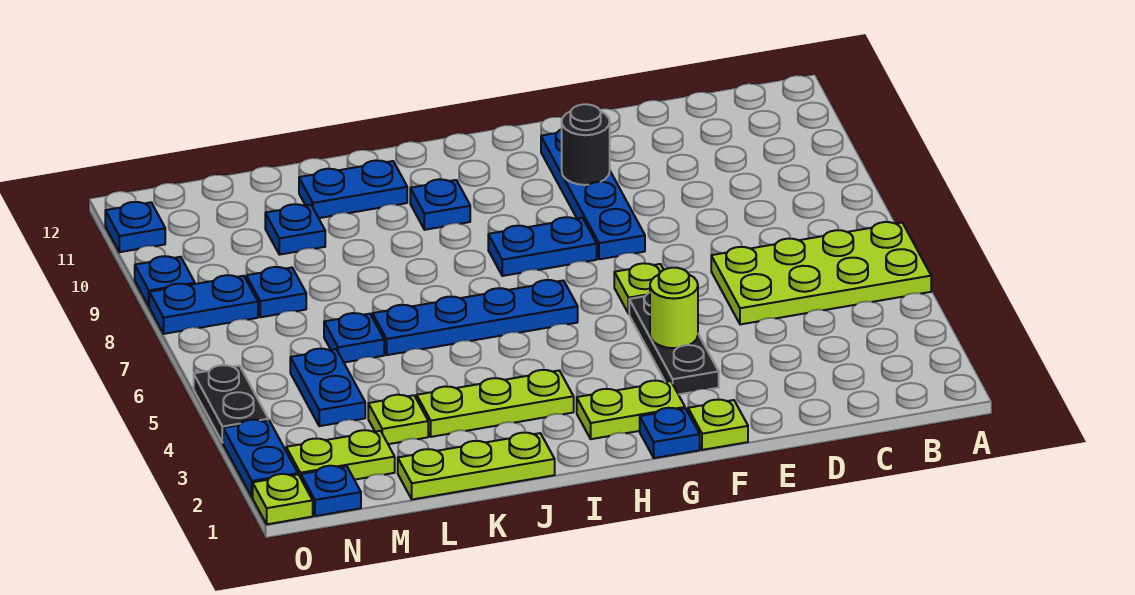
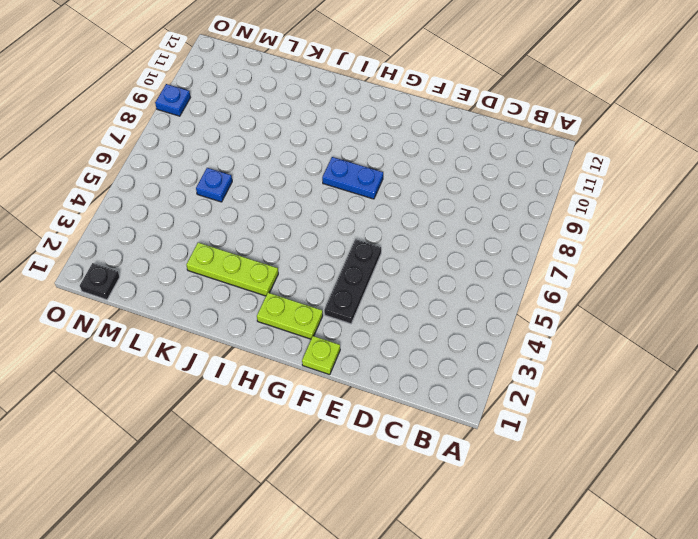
black 1x1 plate [80,263,120,300] -> blue 1x1 plate [301,466,361,516]
none -> lime 2x4 plate [711,222,931,324]
none -> lime 1x1 plate [614,263,664,314]
none -> blue 1x4 plate [541,129,645,259]

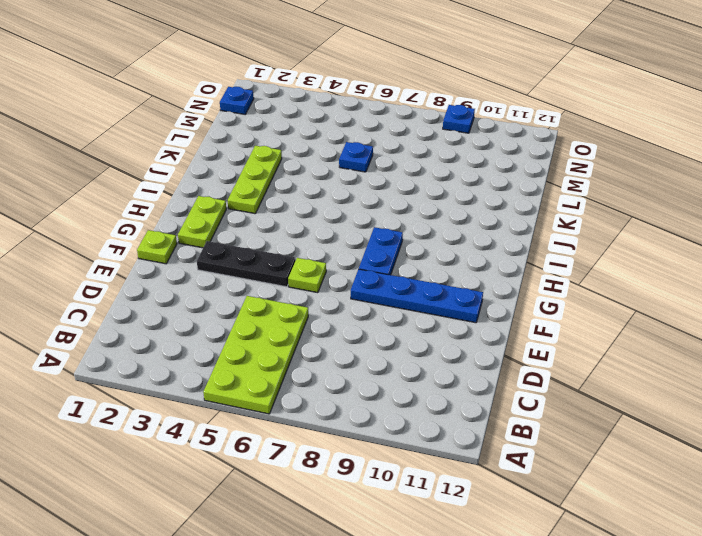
none -> blue 1x1 plate [640,408,700,458]
none -> blue 1x4 plate [372,280,578,355]
none -> blue 1x1 plate [410,179,470,230]

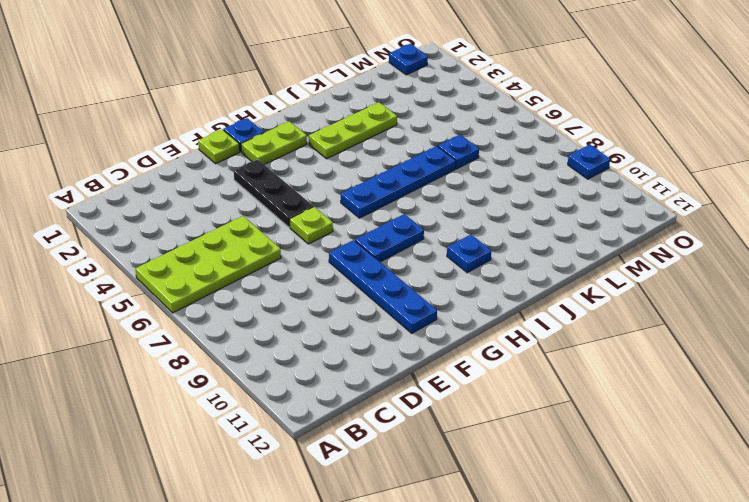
none -> lime 1x3 plate [398,433,555,500]
none -> blue 1x2 plate [299,160,407,218]
none -> lime 1x1 plate [368,394,428,444]

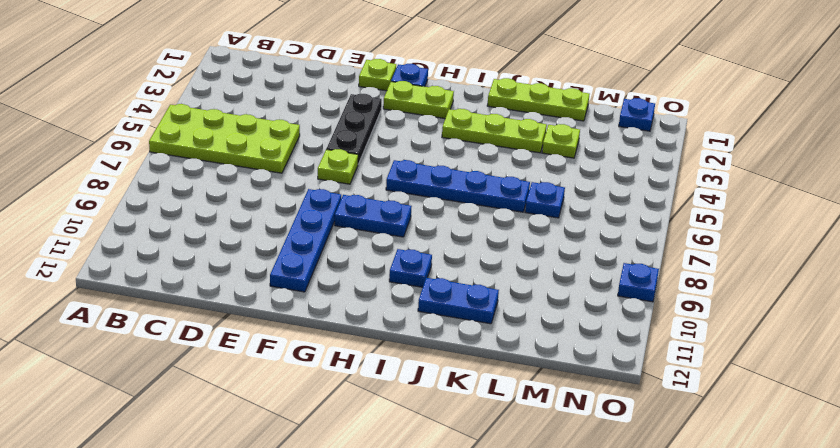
none -> blue 1x1 plate [265,204,325,255]
none -> lime 1x2 plate [286,430,395,480]
none -> blue 1x2 plate [290,349,365,426]

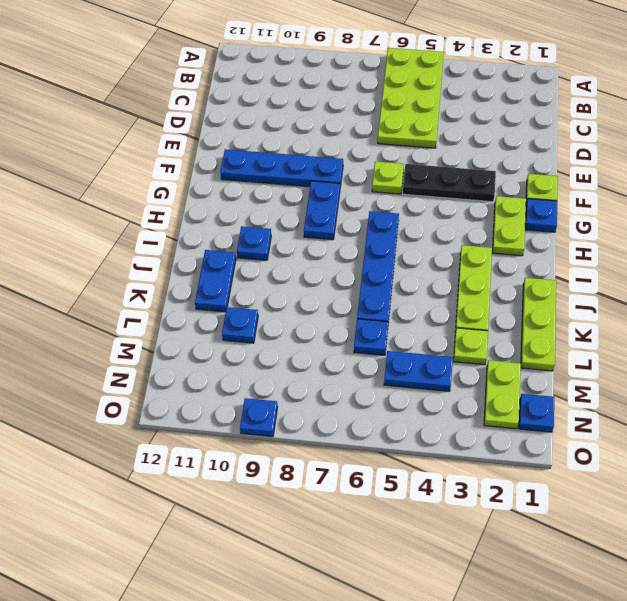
none -> blue 1x1 plate [246,267,306,317]
none -> blue 1x2 plate [149,275,258,334]
none -> lime 1x1 plate [253,474,313,524]

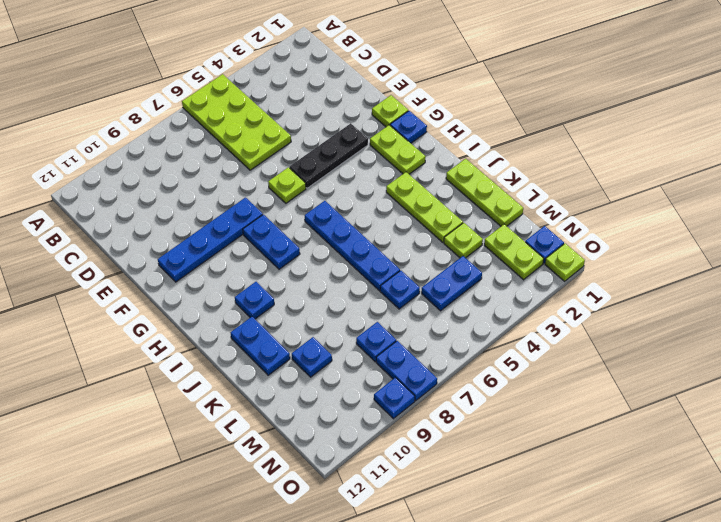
none -> blue 1x2 plate [223,420,298,497]
none -> black 1x2 plate [194,365,268,443]
none -> blue 1x1 plate [105,202,165,252]

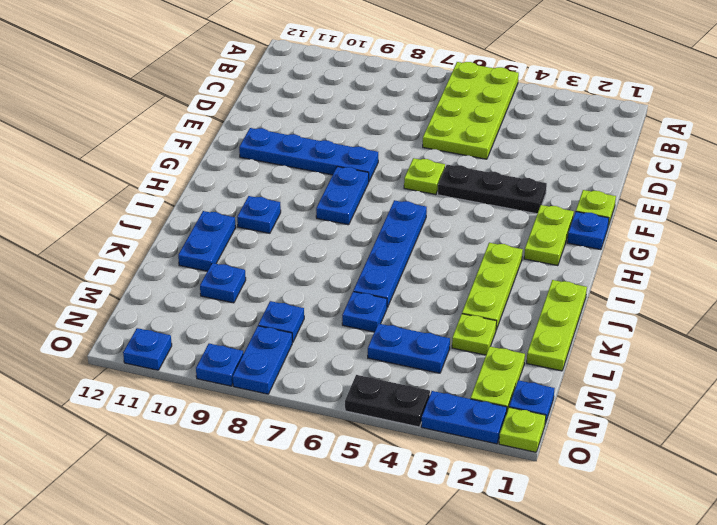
none -> lime 1x1 round brick [650,268,698,348]
none -> black 1x1 round brick [562,104,610,185]

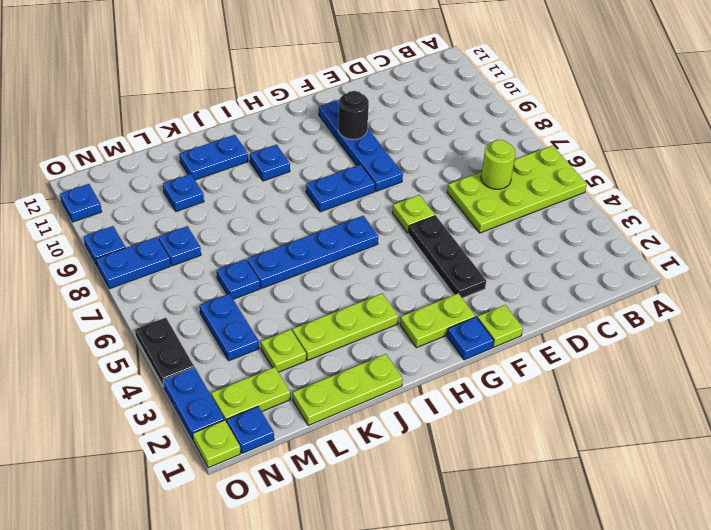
lime 1x1 round brick [481,140,516,189] -> lime 1x1 round brick moved to [650,268,698,348]

